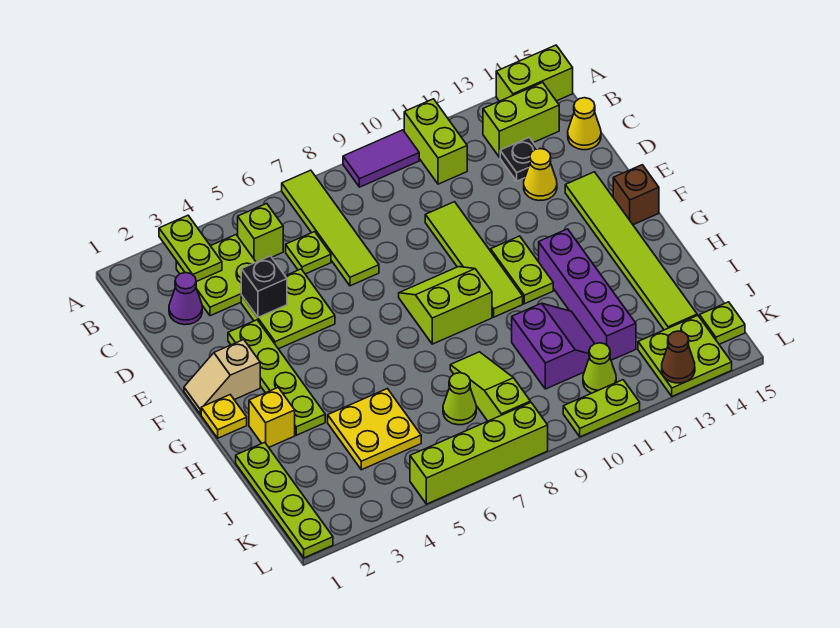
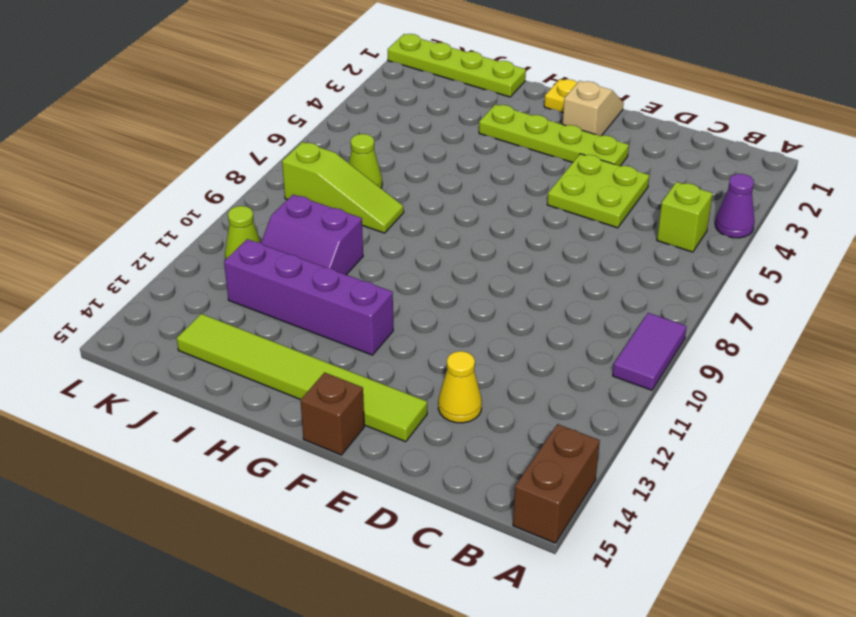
purple 1x1 cone [715,174,755,238] -> purple 1x1 cone moved to [169,273,202,325]
brown 1x2 brick [513,424,600,543] -> lime 1x2 brick [496,45,573,101]
none -> lime 1x4 tile [282,170,379,286]
none -> lime 1x2 brick [404,99,467,184]
none -> lime 2x2 plate [176,235,256,316]
none -> lime 1x2 brick [483,82,559,157]

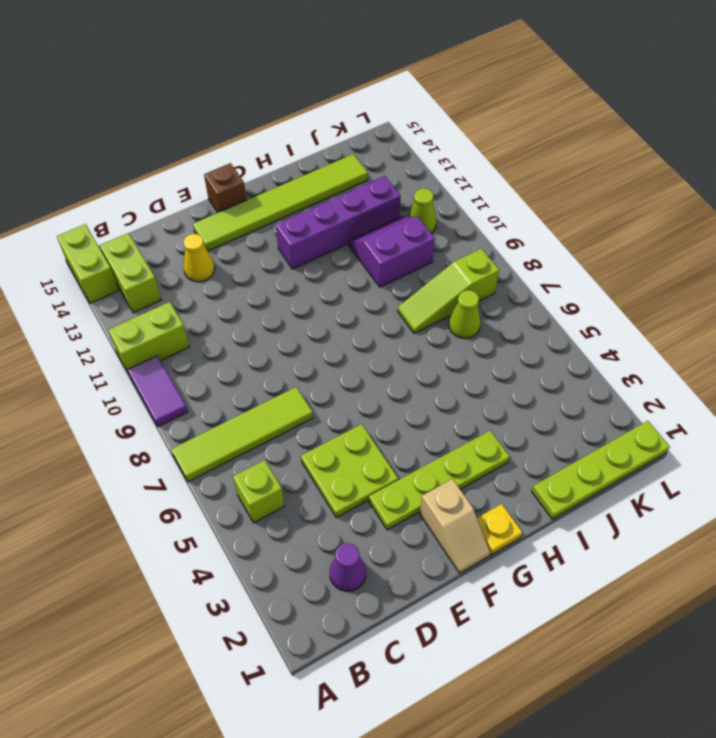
none -> lime 2x2 plate [176,235,256,316]
none -> lime 1x1 plate [286,232,331,274]
none -> black 1x1 plate [500,138,537,181]
none -> yellow 1x1 cone [568,98,601,150]

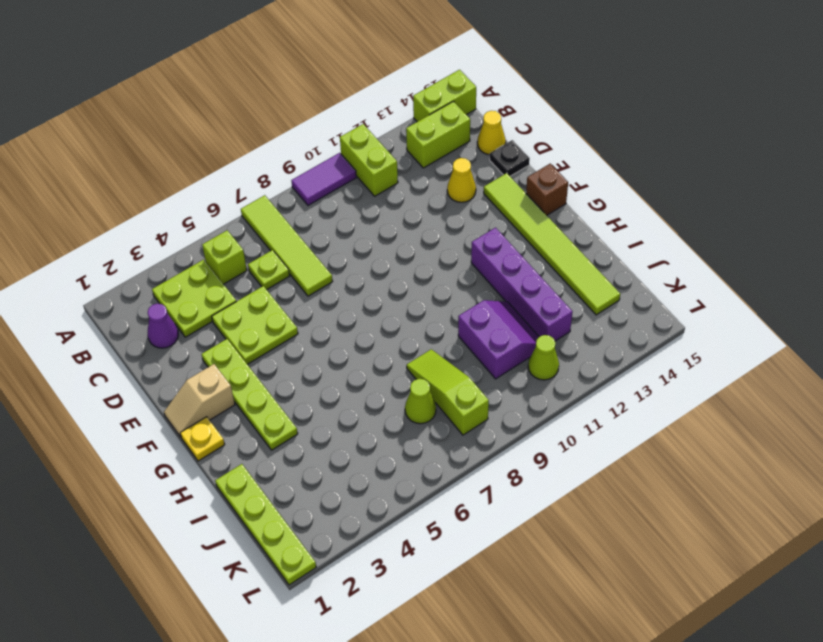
black 1x1 plate [490,140,530,176] -> black 1x1 plate moved to [500,138,537,181]
none -> lime 1x4 tile [425,202,523,317]
none -> lime 2x2 slope [399,267,492,344]
none -> lime 1x2 plate [491,236,553,304]
none -> yellow 1x1 brick [249,388,295,447]

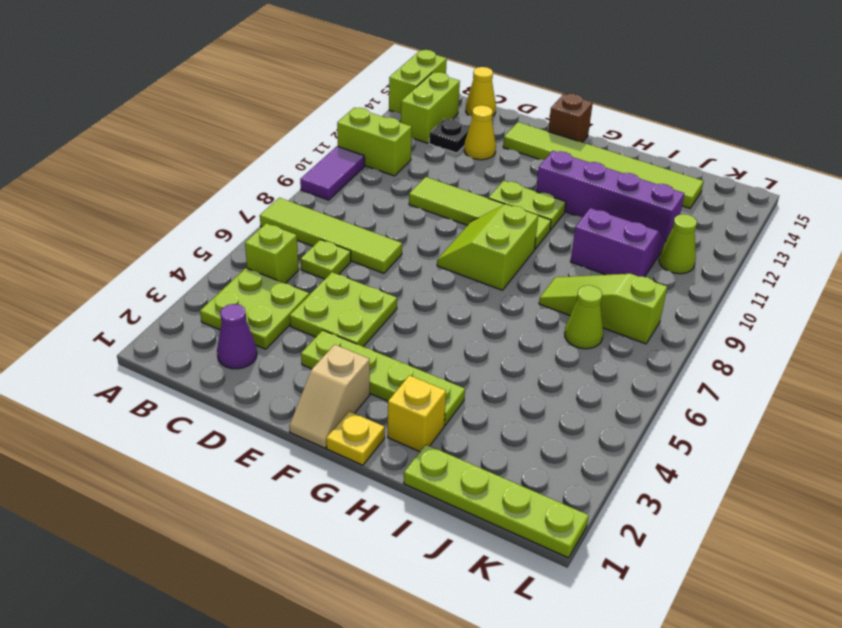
none -> yellow 2x2 plate [328,389,421,470]
none -> lime 2x2 plate [638,315,732,396]
none -> lime 1x1 plate [699,302,745,344]
none -> lime 1x4 brick [410,402,548,504]

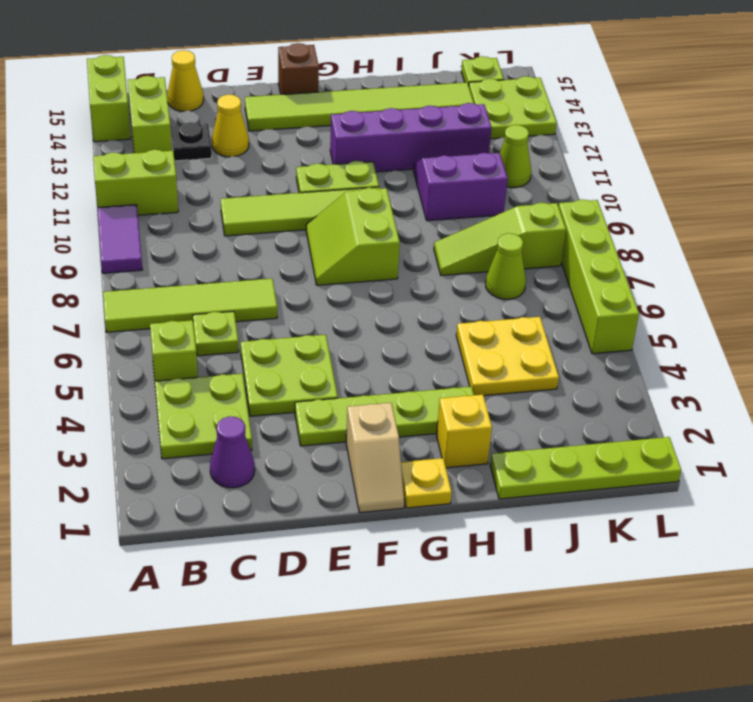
none -> lime 1x2 plate [563,380,640,437]
none -> lime 1x2 plate [159,215,222,282]
none -> black 1x1 brick [241,256,287,317]
none -> brown 1x1 cone [662,331,695,383]

